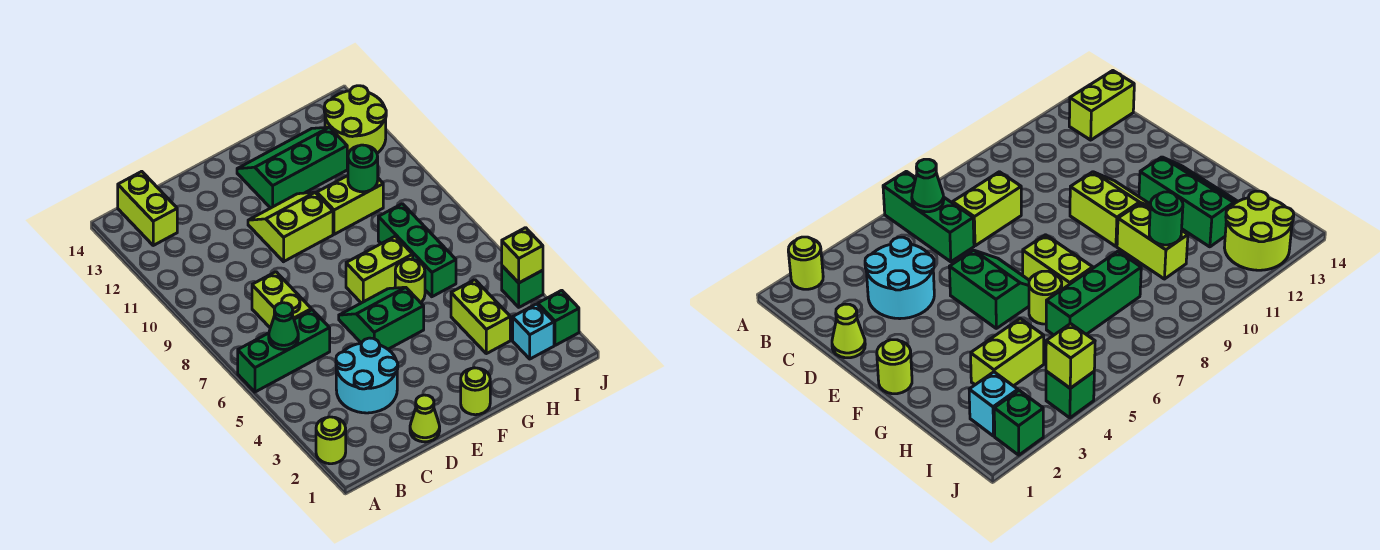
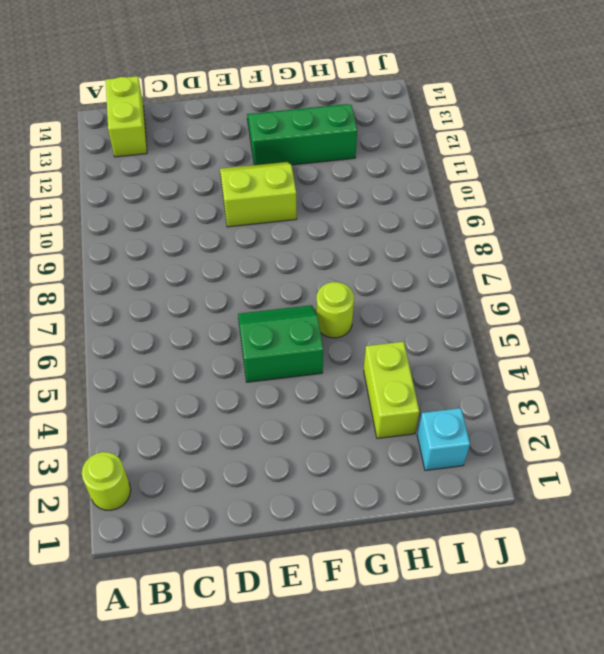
none -> green 1x3 brick [238,310,330,392]
none -> cyan 2x2 round brick [336,338,398,413]
none -> lime 1x2 brick [252,272,311,328]

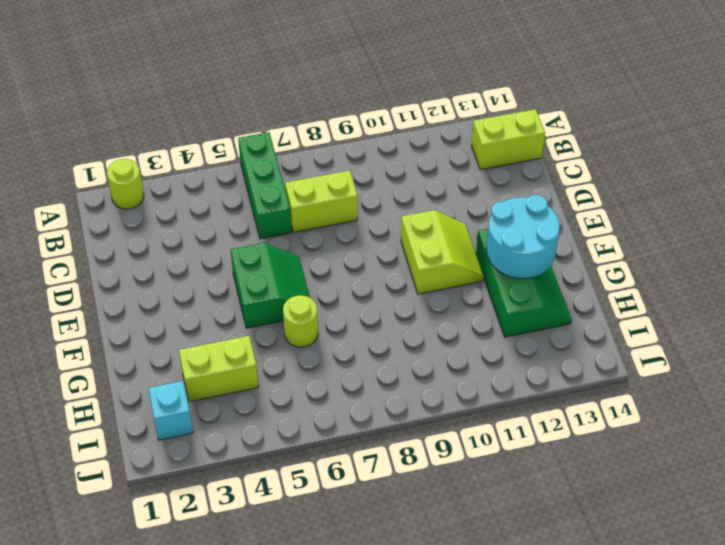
cyan 2x2 round brick [486,195,560,279] -> cyan 2x2 round brick moved to [336,338,398,413]
none -> lime 1x1 cone [410,395,440,442]
none -> lime 1x1 round brick [461,368,490,415]
none -> lime 1x2 brick [346,236,413,303]

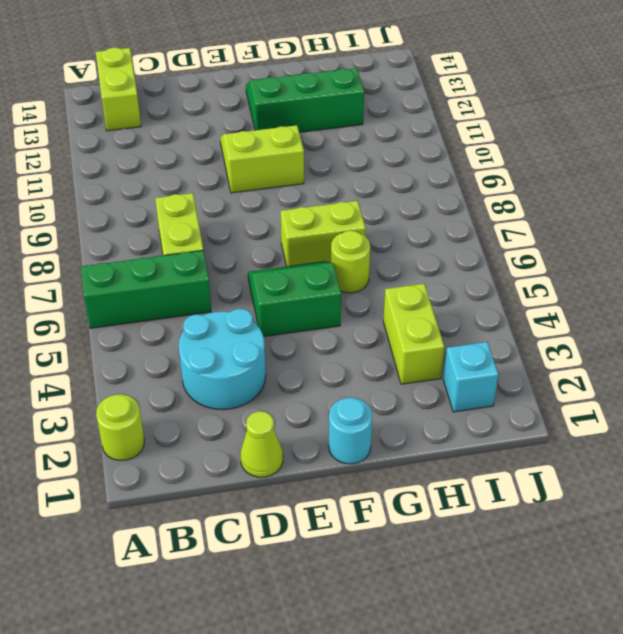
cyan 1x1 round brick [329,398,372,464] -> lime 1x1 round brick [461,368,490,415]
none -> lime 1x2 brick [317,176,383,234]
none -> green 1x3 brick [378,204,456,297]
none -> lime 2x2 round brick [324,86,386,160]

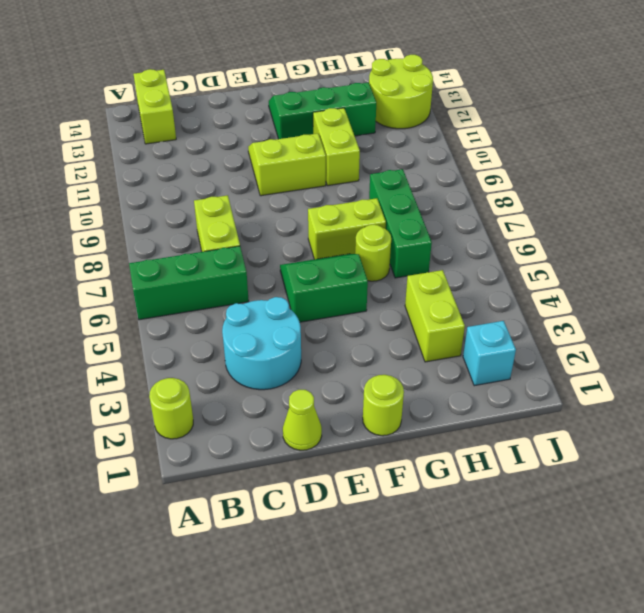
lime 1x2 brick [313,108,360,186] -> lime 1x2 brick turned to [317,176,383,234]
none -> green 1x1 brick [538,290,579,345]
none -> green 1x1 brick [502,266,543,307]
none -> green 1x1 cone [269,303,298,350]

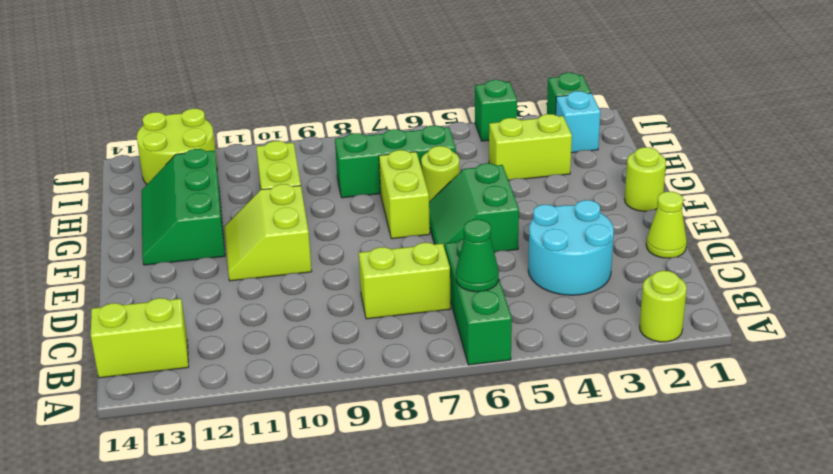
none -> green 1x1 round brick [348,145,378,192]
none -> lime 1x1 brick [502,228,543,283]

